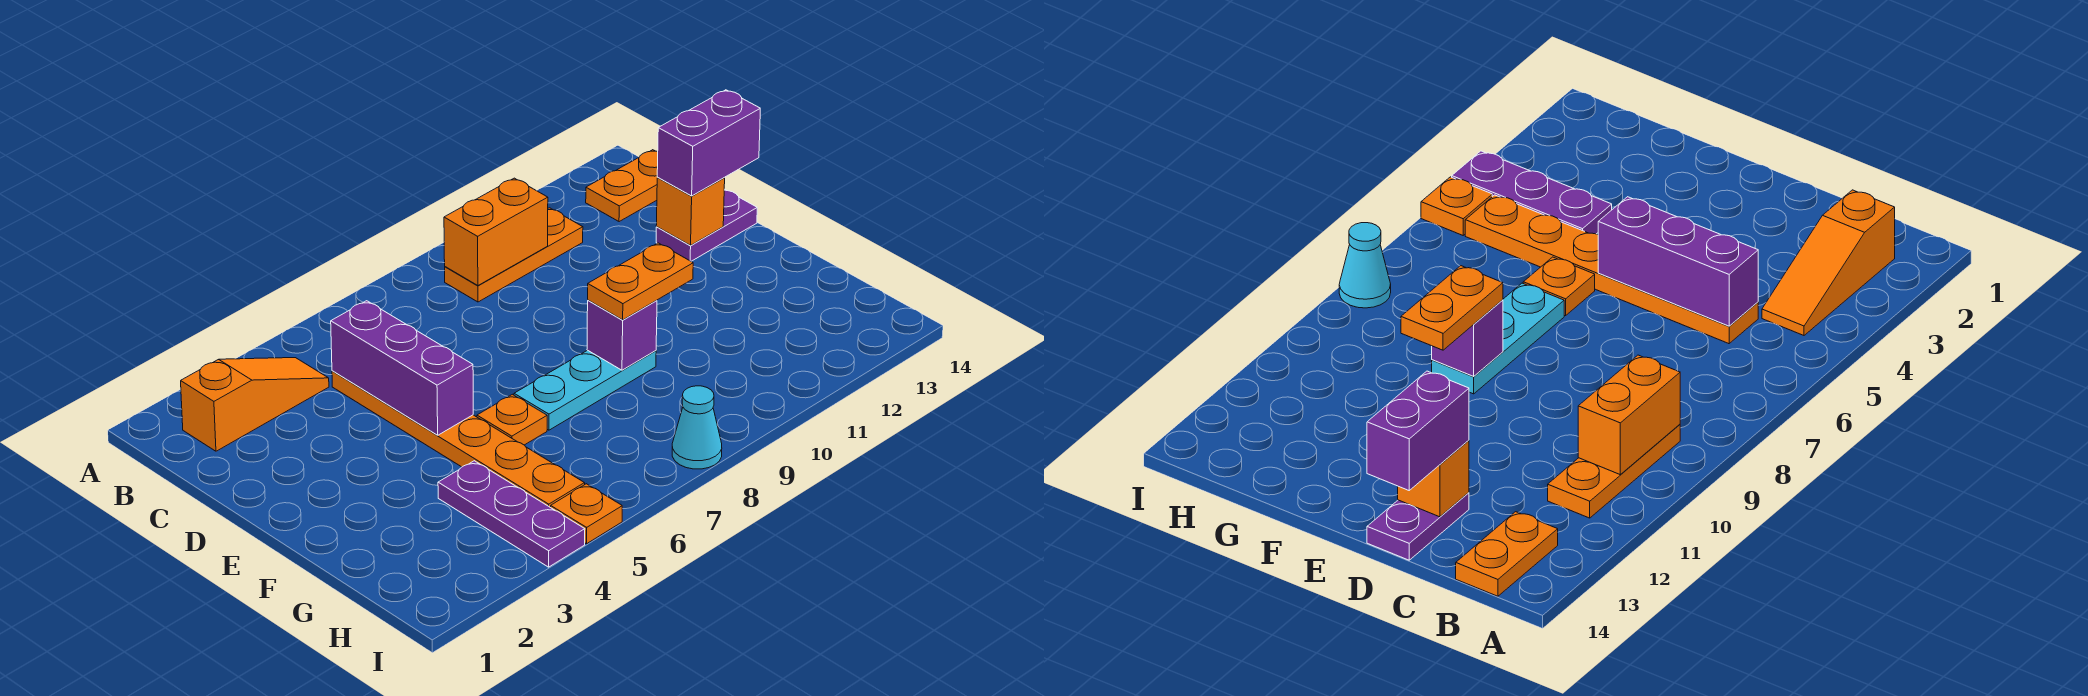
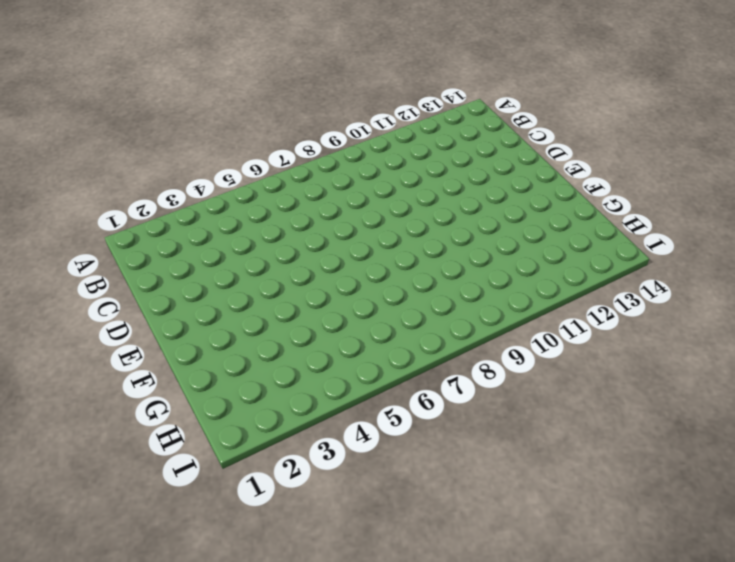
none -> orange 1x3 slope [181,358,329,451]
none -> orange 1x3 plate [445,208,583,302]
none -> orange 1x2 plate [586,150,658,222]

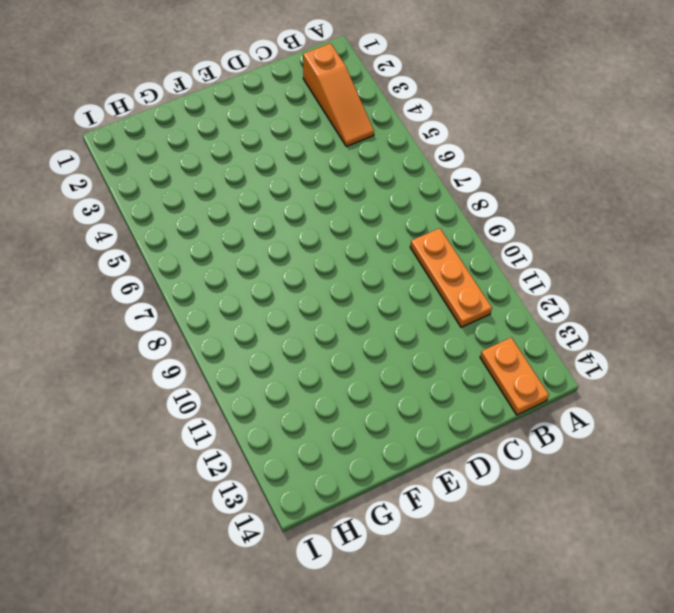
none -> orange 1x6 plate [332,371,585,507]
none -> purple 1x2 plate [656,189,757,261]
none -> orange 1x1 plate [477,394,547,445]

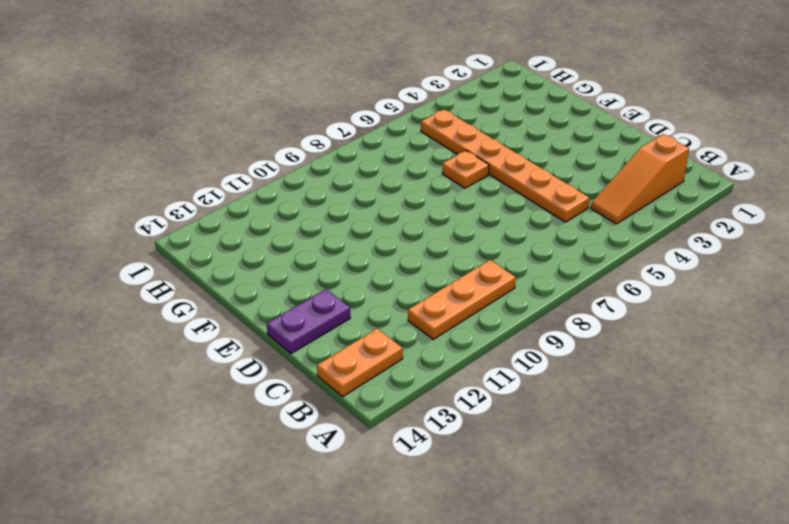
none -> cyan 1x3 plate [514,350,656,430]
none -> purple 1x3 plate [438,461,585,567]
none -> orange 1x1 plate [551,484,622,544]

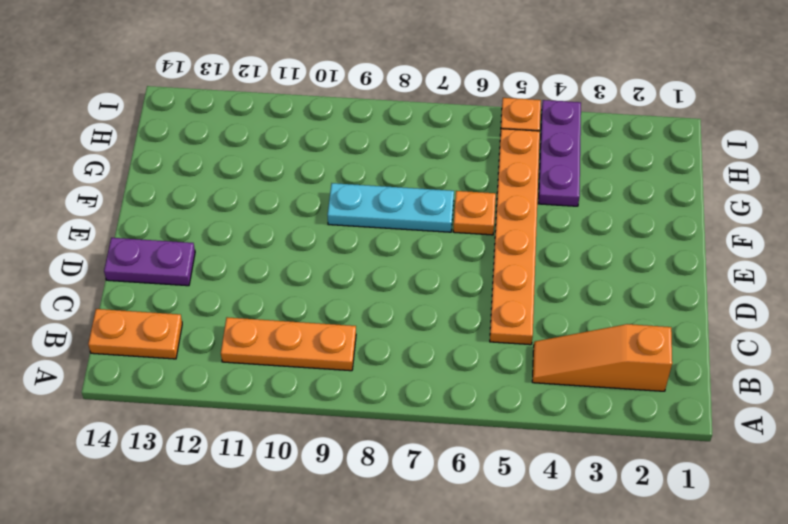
none -> cyan 1x1 cone [672,386,722,469]
none -> orange 1x2 brick [444,178,548,286]
none -> purple 1x3 brick [331,301,473,435]

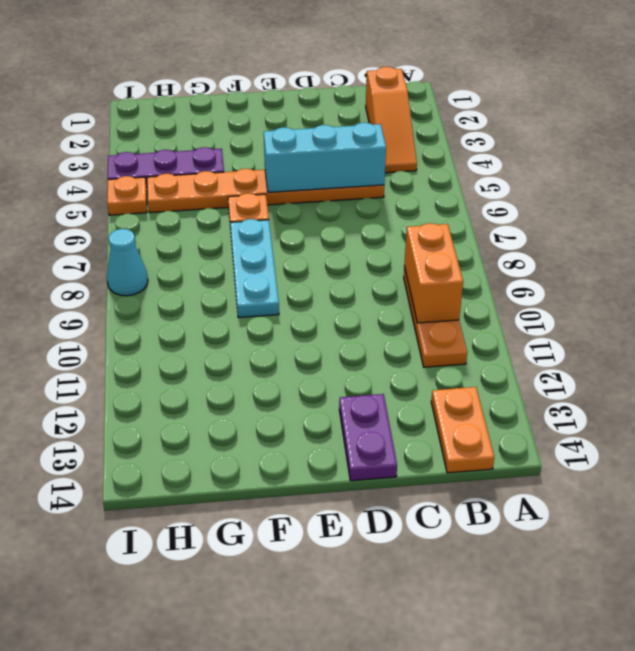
cyan 1x3 brick [264,122,386,192] -> purple 1x3 brick [331,301,473,435]
none -> orange 1x1 brick [656,178,725,245]
none -> purple 1x1 brick [587,300,657,370]
none -> purple 1x2 brick [657,90,760,196]

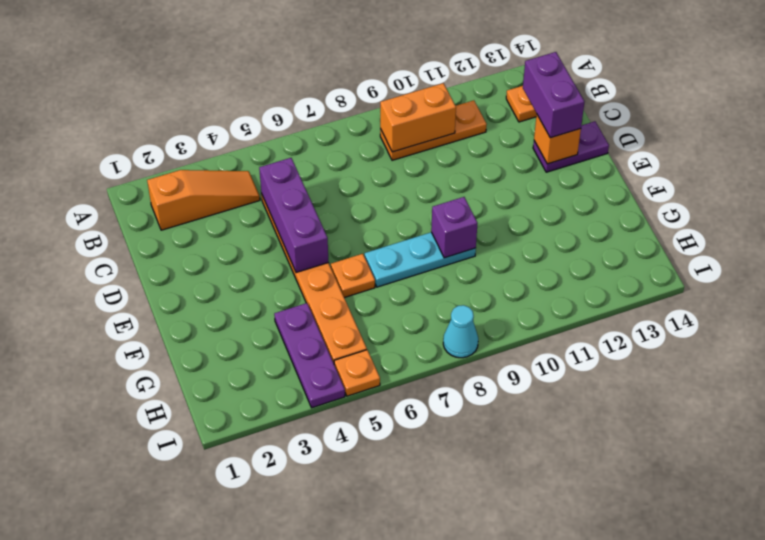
purple 1x2 brick [523,52,584,138] -> purple 1x2 brick turned to [657,90,760,196]
none -> orange 1x2 plate [588,243,693,320]

